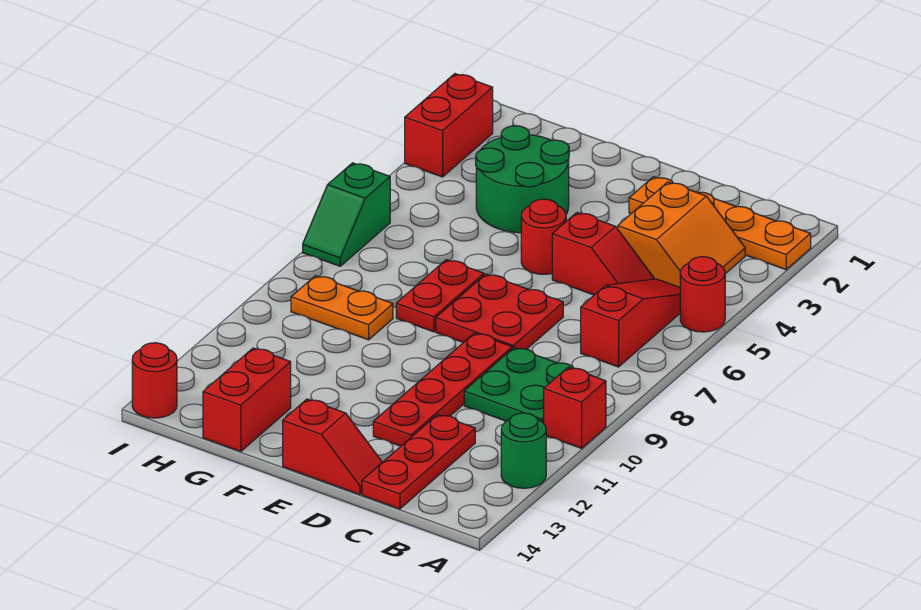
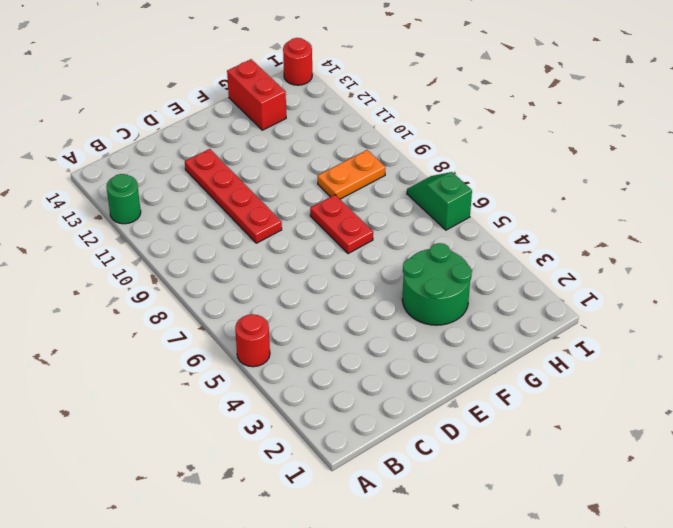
none -> orange 1x4 plate [629,177,811,270]
none -> red 1x1 brick [544,367,606,448]
none -> orange 2x2 slope [618,182,745,287]

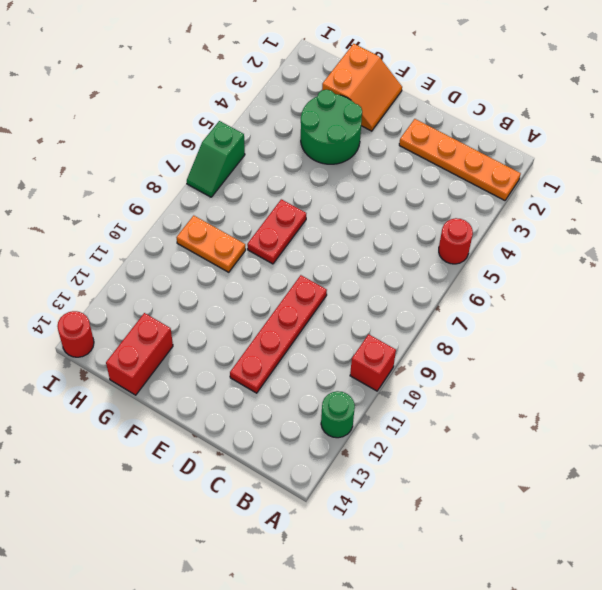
orange 2x2 slope [322,44,402,131] -> orange 2x2 slope moved to [618,182,745,287]
none -> red 1x3 slope [581,279,680,367]
none -> green 2x2 plate [464,347,574,424]
none -> red 1x2 slope [552,213,654,295]

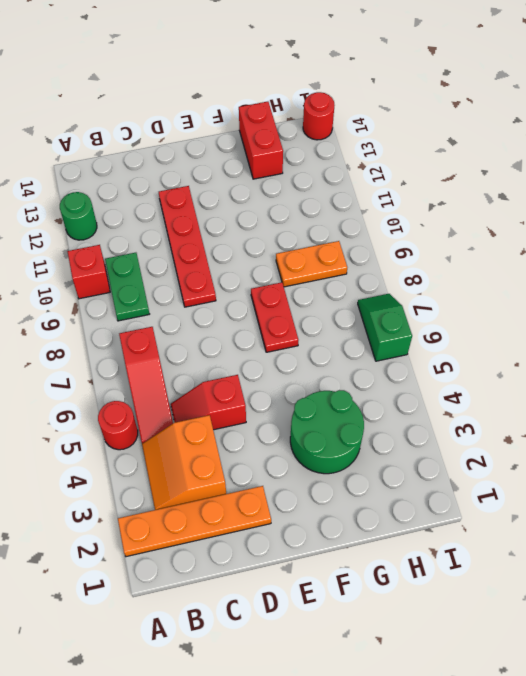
green 1x2 plate [105,253,149,321] -> green 2x2 plate [464,347,574,424]
none -> red 1x3 plate [362,414,475,509]
none -> red 2x2 plate [436,274,563,349]
none -> red 1x2 slope [283,399,382,495]

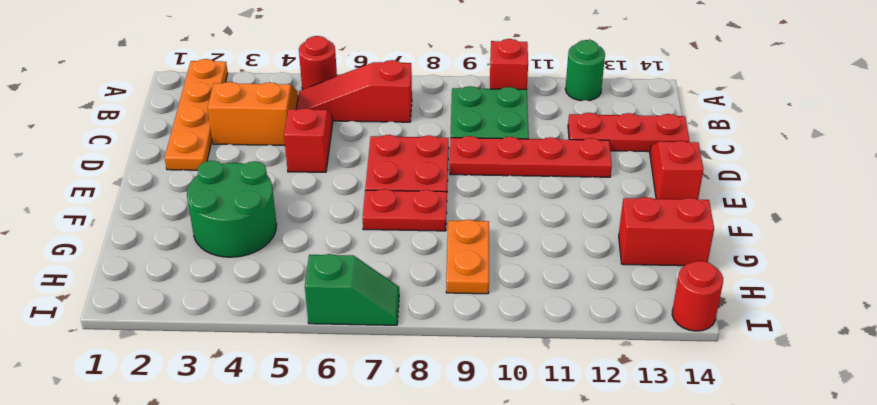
none -> red 1x1 round brick [521,199,566,274]
none -> red 1x2 brick [405,74,493,177]

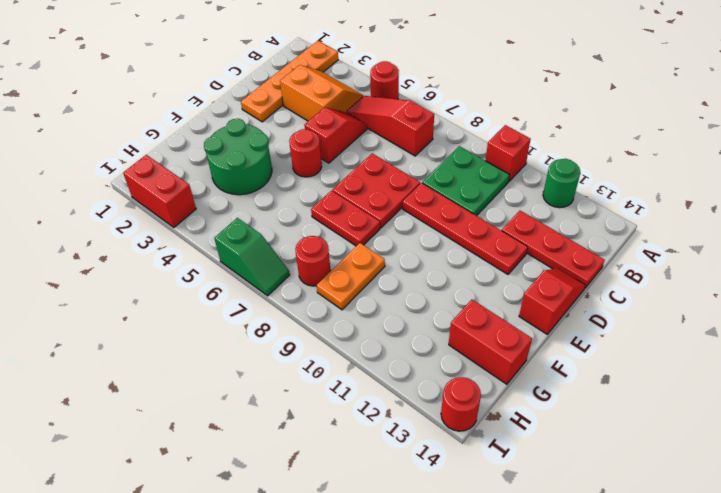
red 1x1 round brick [295,236,331,286] -> none

